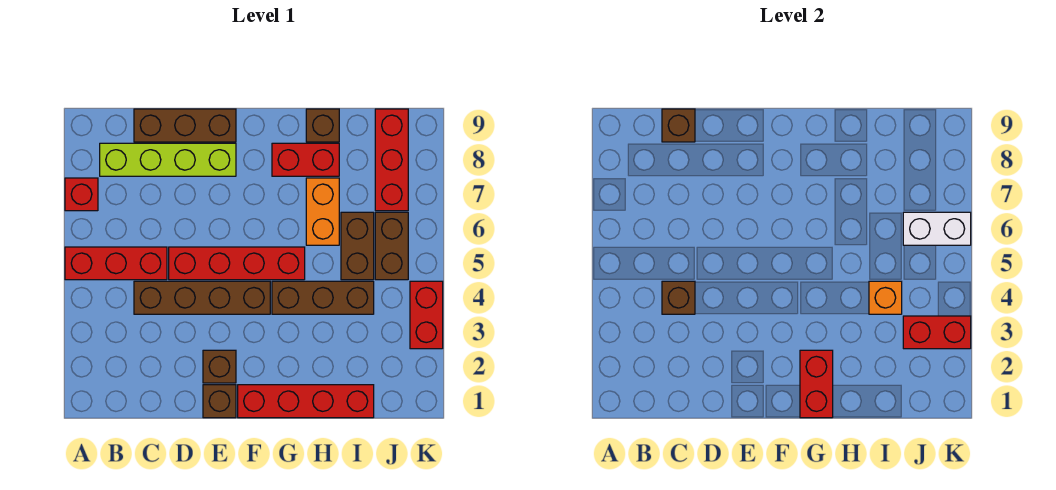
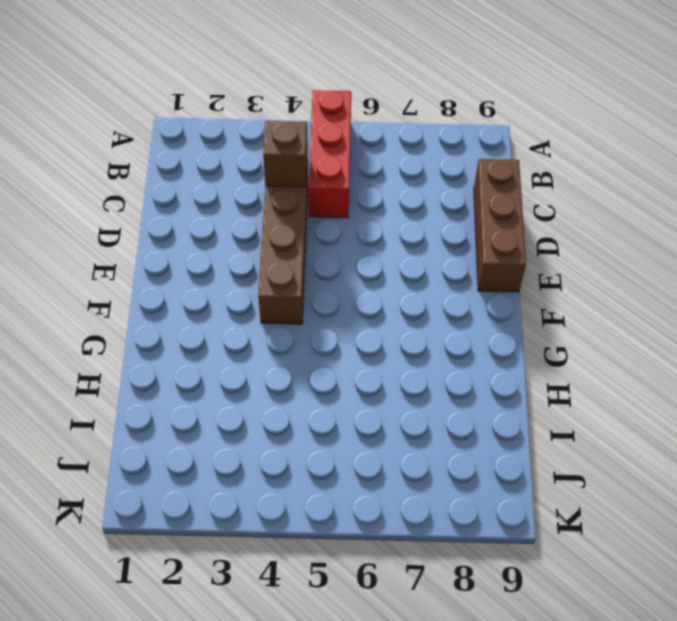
none -> red 1x1 brick [65,178,98,211]
none -> lime 1x4 brick [100,143,236,176]
none -> red 1x4 brick [169,247,305,280]

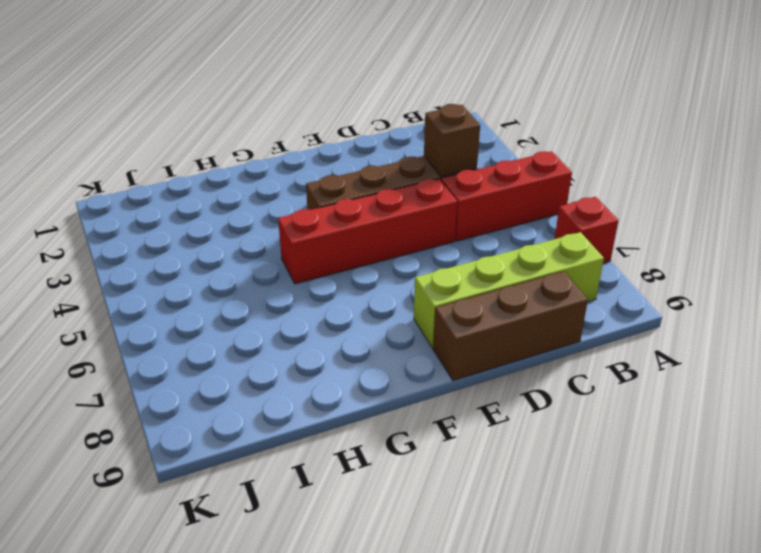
none -> brown 1x1 brick [203,385,236,418]
none -> brown 1x1 brick [203,350,236,383]
none -> red 1x4 brick [238,385,374,418]

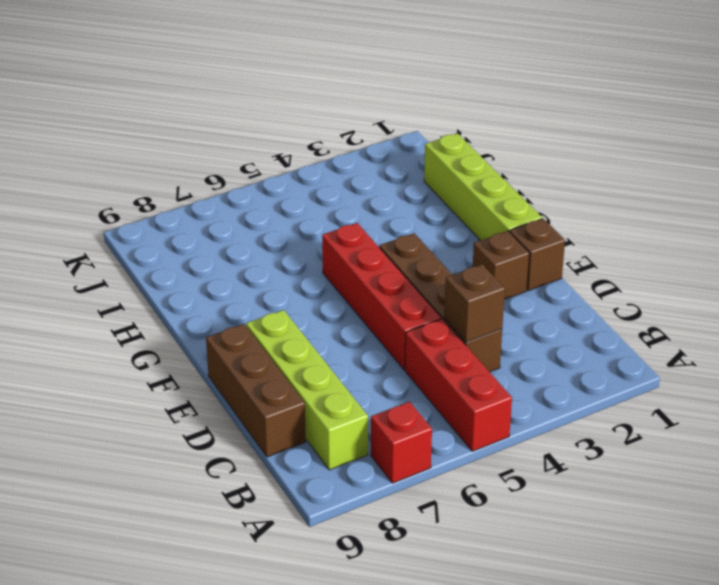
lime 1x4 brick [424,133,542,240] -> red 1x4 brick [238,385,374,418]
none -> brown 1x3 brick [272,281,374,314]
none -> red 1x2 brick [272,143,339,176]
none -> orange 1x2 brick [306,178,339,245]

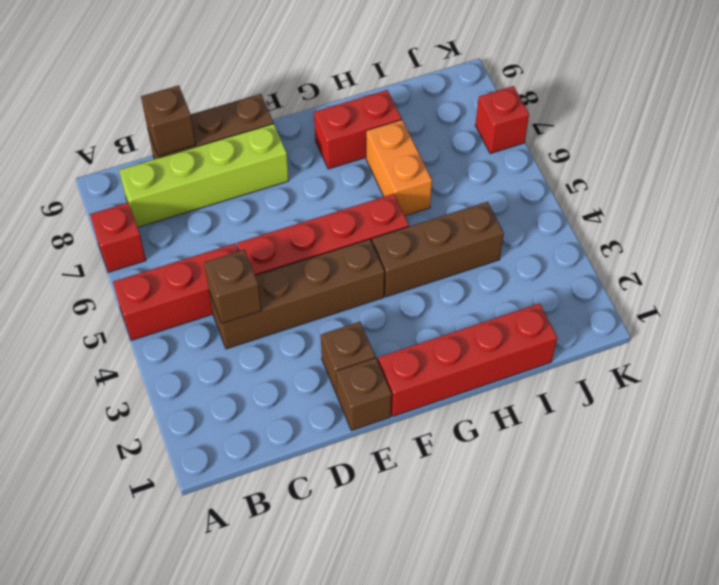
red 1x1 brick [475,86,529,154] -> none
none -> brown 1x1 brick [306,109,339,142]
none -> brown 1x2 brick [341,212,374,280]
none -> brown 1x2 brick [375,212,408,280]

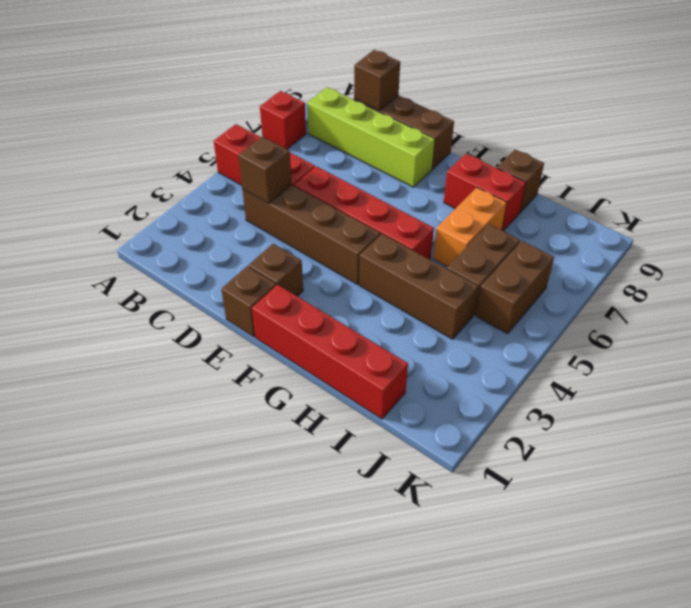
none -> red 1x3 brick [375,109,408,211]
none -> red 1x2 brick [410,281,443,349]
none -> red 1x2 brick [800,350,833,418]

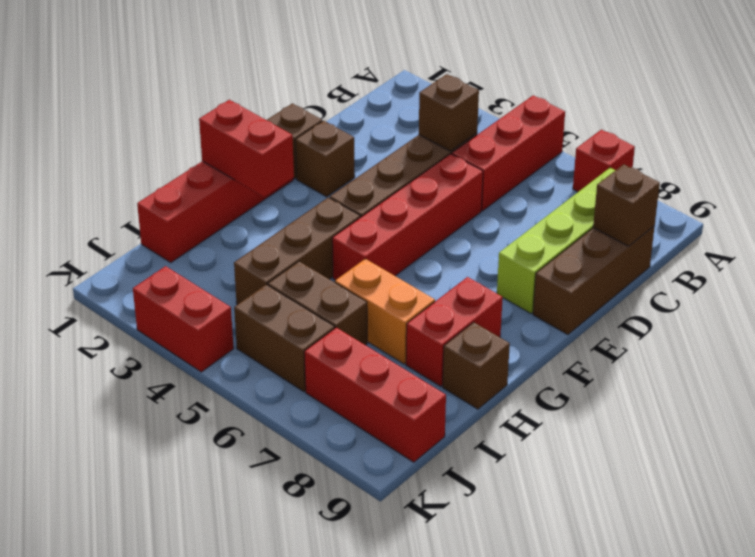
none -> orange 1x1 brick [869,281,902,314]
none -> red 1x2 brick [903,316,971,349]
none -> white 1x2 brick [903,212,971,245]

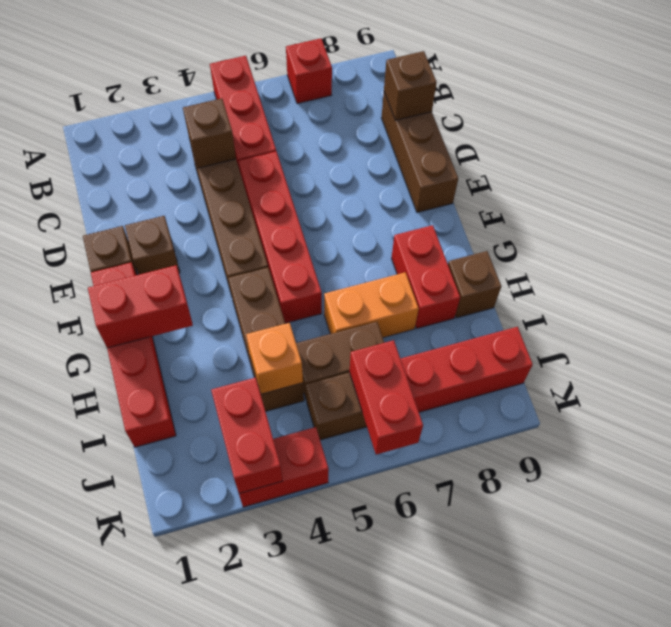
red 1x2 brick [350,340,423,455] -> white 1x2 brick [903,212,971,245]
none -> lime 1x4 brick [100,143,236,176]

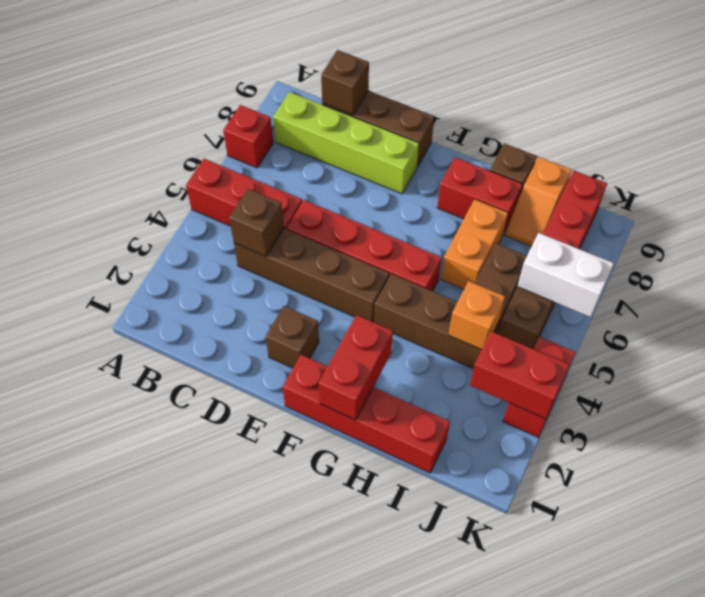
orange 1x2 slope [505,157,571,247] -> none
none -> brown 1x1 brick [203,385,236,418]

